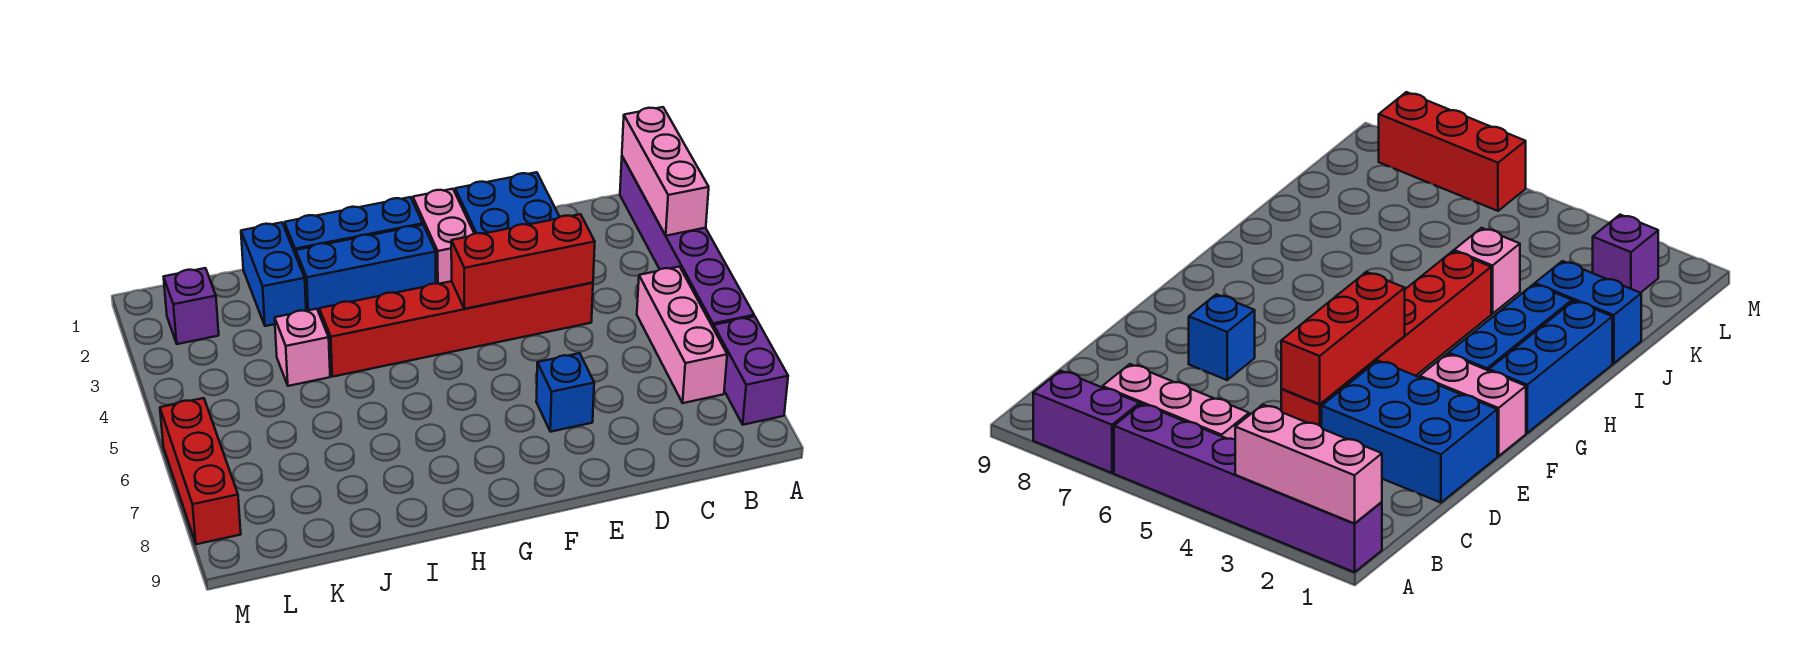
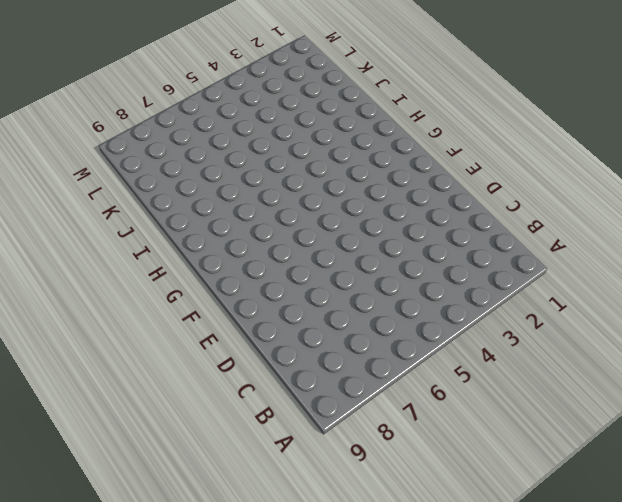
none -> purple 1x6 brick [620,157,754,328]
none -> purple 1x2 brick [713,316,788,425]
none -> pink 1x3 brick [637,267,727,403]

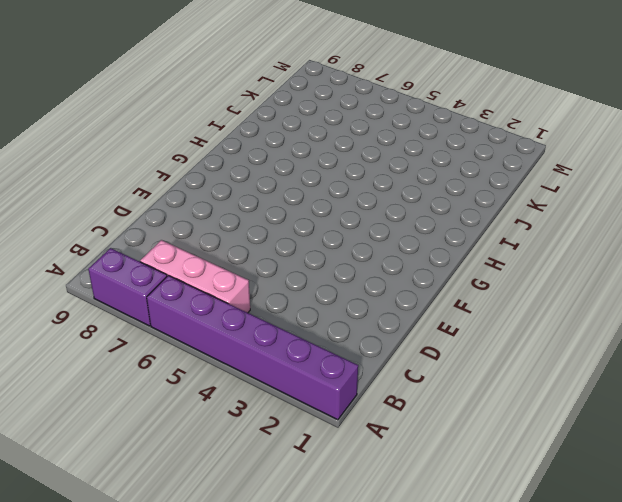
none -> blue 2x3 brick [455,172,559,234]
none -> red 1x6 brick [319,281,593,377]
none -> blue 1x1 brick [536,353,594,432]

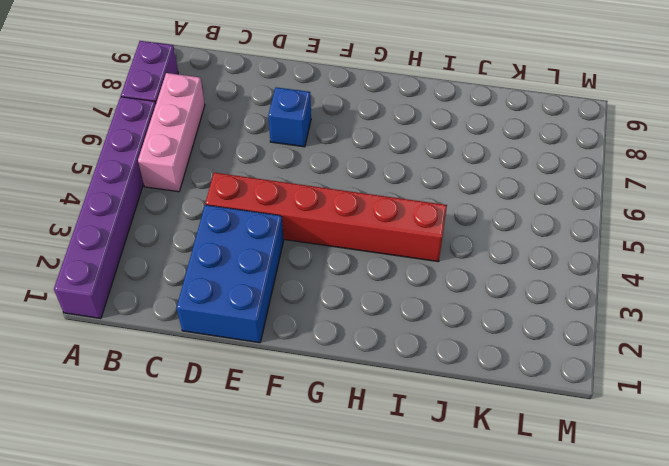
none -> pink 1x2 brick [413,189,474,284]
none -> blue 1x3 brick [284,197,423,255]
none -> blue 1x3 brick [296,225,436,312]

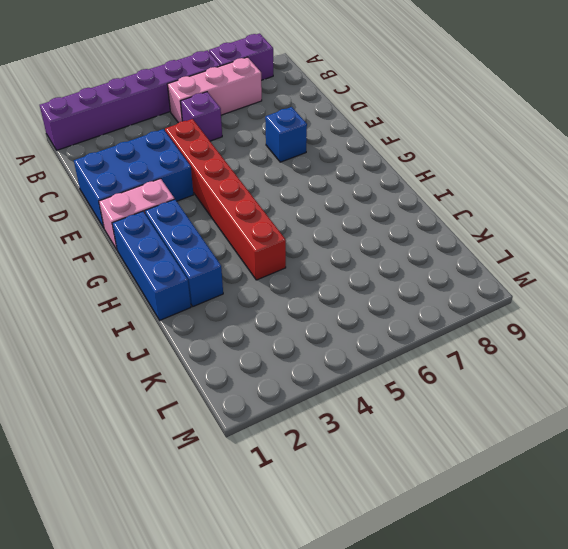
purple 1x1 brick [181,92,222,141] -> purple 1x1 brick moved to [164,268,219,344]
none -> blue 1x2 brick [241,222,306,326]
none -> pink 1x1 brick [275,309,330,386]
none -> red 1x3 brick [160,398,241,544]

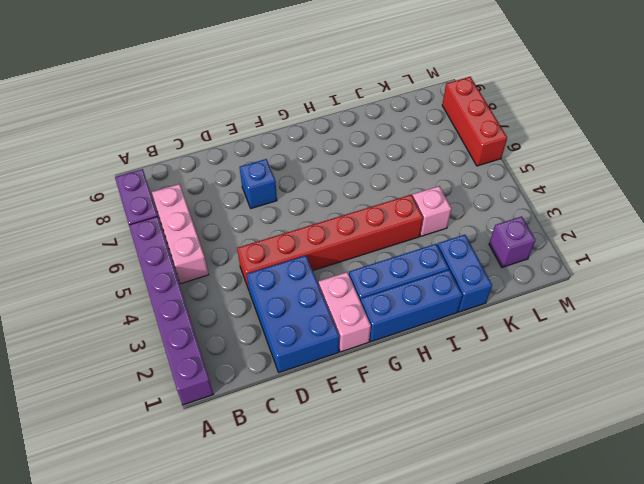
none -> pink 1x3 brick [622,107,709,236]
none -> red 1x3 brick [451,214,595,309]

